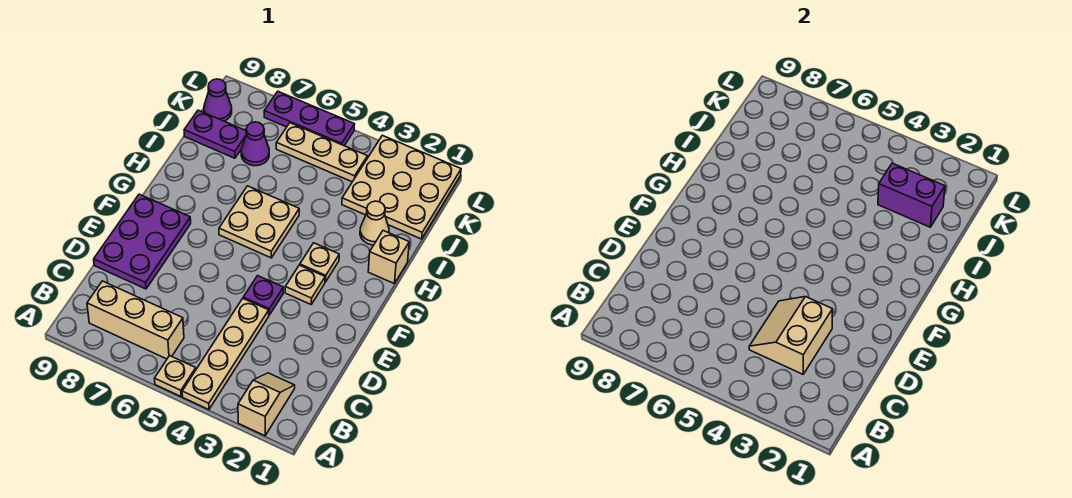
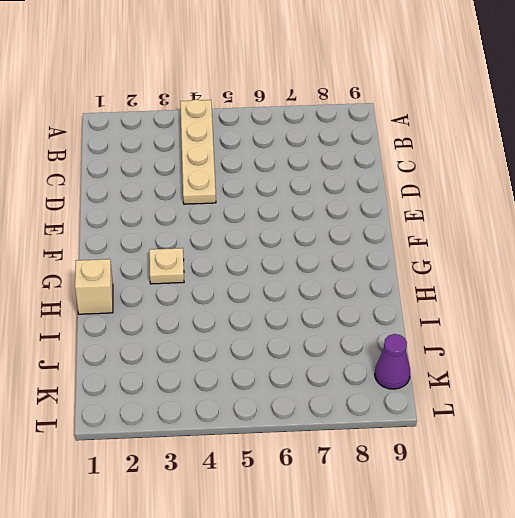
none -> tan 1x2 slope [238,373,295,436]
none -> tan 1x1 plate [155,356,196,396]
none -> tan 1x3 brick [87,281,184,359]

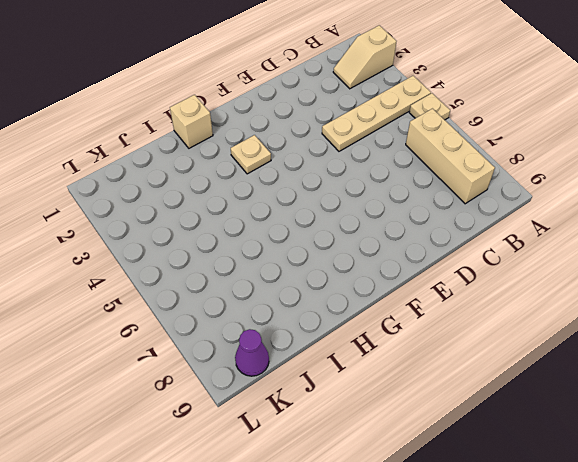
none -> purple 2x3 plate [94,194,191,289]
none -> purple 1x1 plate [243,276,283,315]
none -> tan 1x1 plate [285,265,325,304]

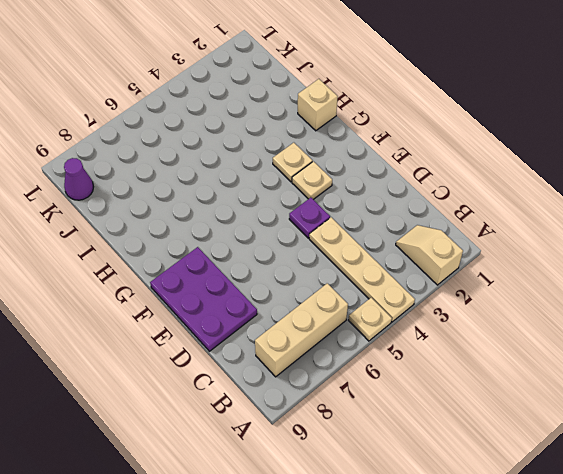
none -> tan 2x2 plate [219,186,299,258]
none -> tan 1x1 cone [360,201,389,245]
none -> tan 3x3 plate [342,135,461,239]

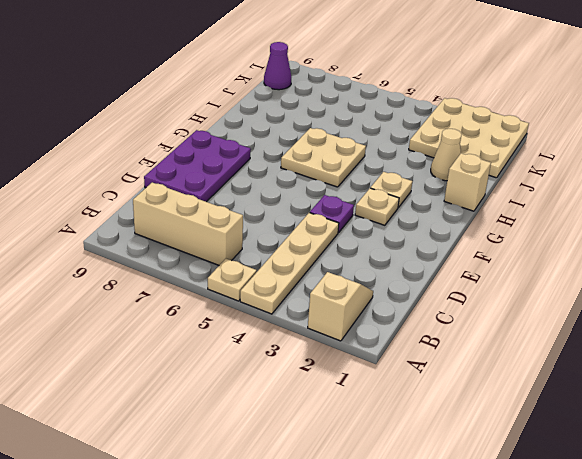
none -> purple 1x1 cone [241,122,269,166]
none -> purple 1x2 plate [184,110,246,158]
none -> tan 1x3 plate [276,123,368,182]

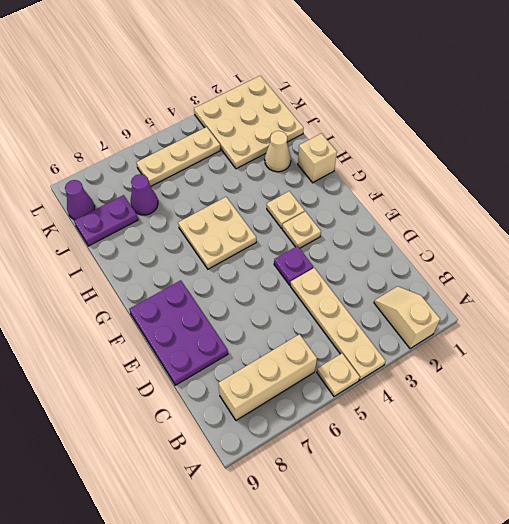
none -> purple 1x3 plate [264,91,355,146]
none -> tan 2x2 slope [749,297,833,374]
none -> purple 1x2 brick [878,163,945,227]

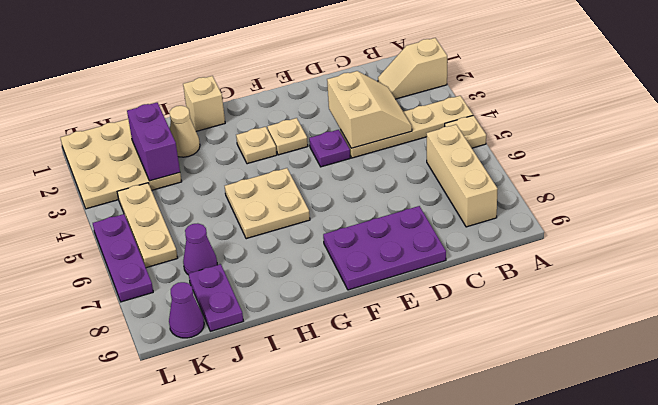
tan 2x2 slope [327,71,412,148] -> tan 2x2 slope turned to [749,297,833,374]

